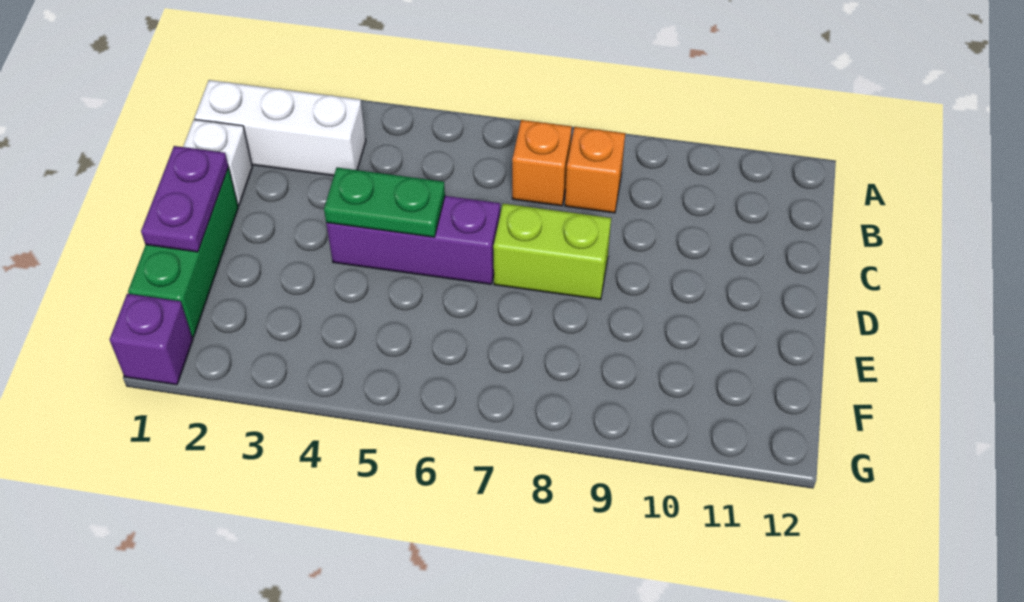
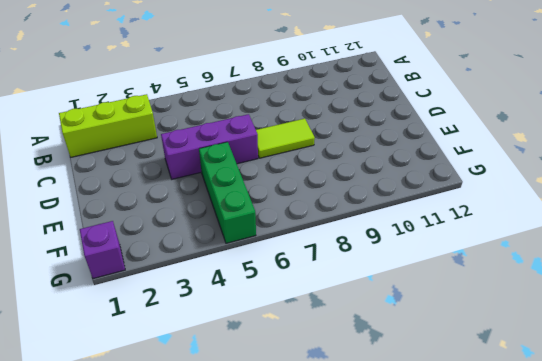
lime 1x3 brick [59,94,157,157] -> white 1x3 brick [194,80,366,176]
lime 1x2 tile [256,119,315,158] -> lime 1x2 brick [493,204,611,300]
green 1x3 brick [199,142,256,243] -> green 1x3 brick moved to [128,168,238,337]
none -> orange 1x1 brick [512,120,572,206]
none -> orange 1x1 brick [565,127,625,213]

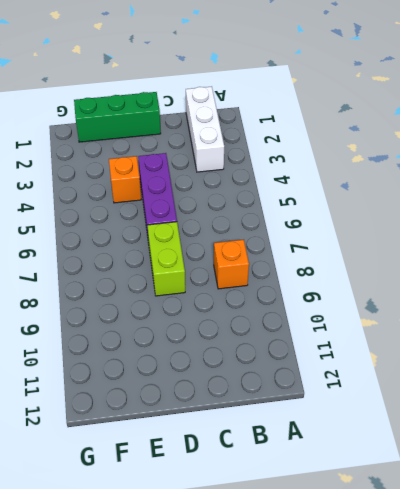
orange 1x1 brick [109,156,141,203] -> orange 1x1 brick moved to [512,120,572,206]
none -> white 1x1 brick [183,119,252,205]
none -> purple 1x1 brick [110,294,193,385]

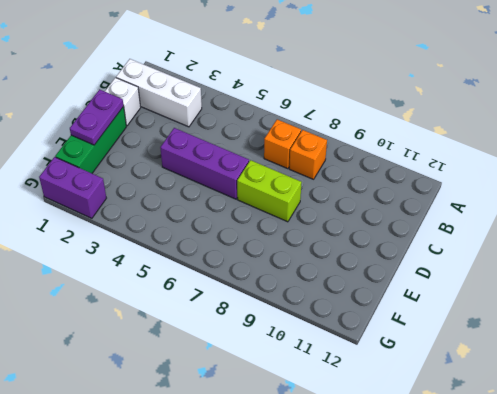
purple 1x2 brick [39,157,106,218] -> purple 1x1 brick [110,294,193,385]
none -> green 1x2 plate [324,168,445,237]

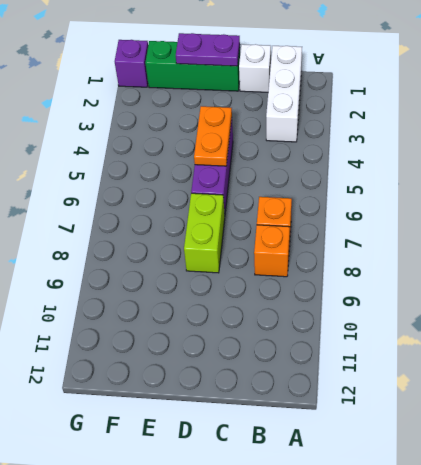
orange 1x2 plate [194,106,232,166] -> green 1x2 plate [324,168,445,237]

